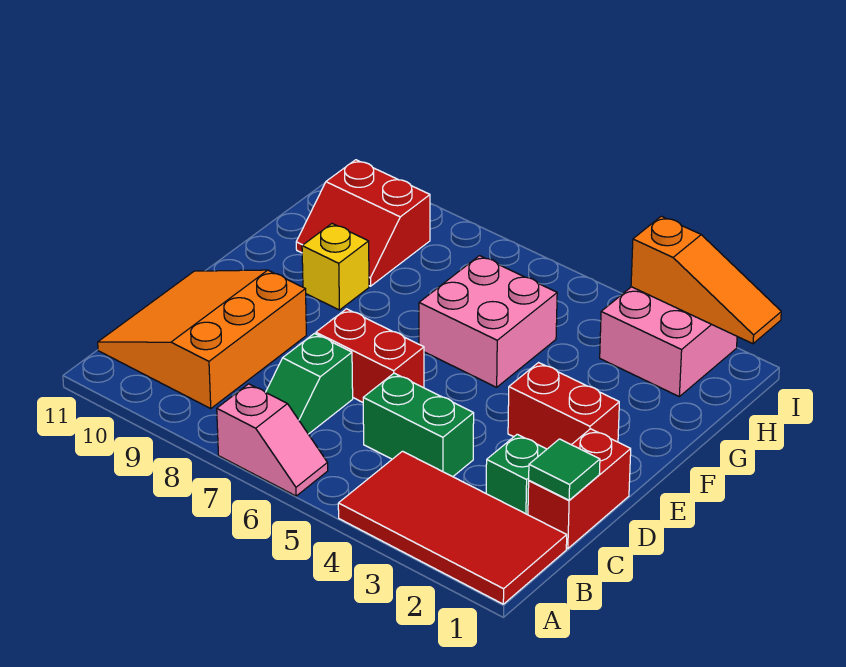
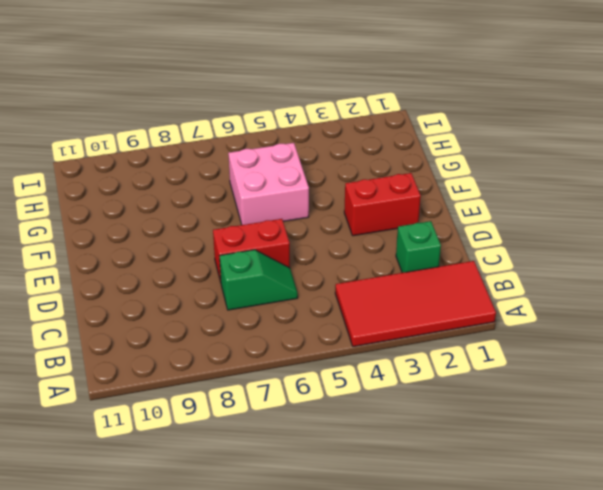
green 1x2 slope [220,250,298,310] -> green 1x2 slope turned to [266,334,353,434]
none -> pink 1x2 slope [217,384,328,496]
none -> orange 3x3 slope [98,270,306,408]
none -> red 1x2 brick [528,429,631,549]

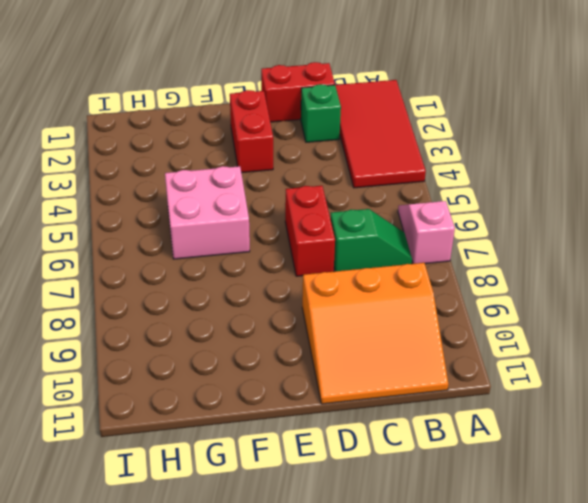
none -> green 1x2 brick [363,373,474,477]
none -> yellow 1x1 brick [302,224,369,310]
none -> red 2x2 slope [296,160,430,286]

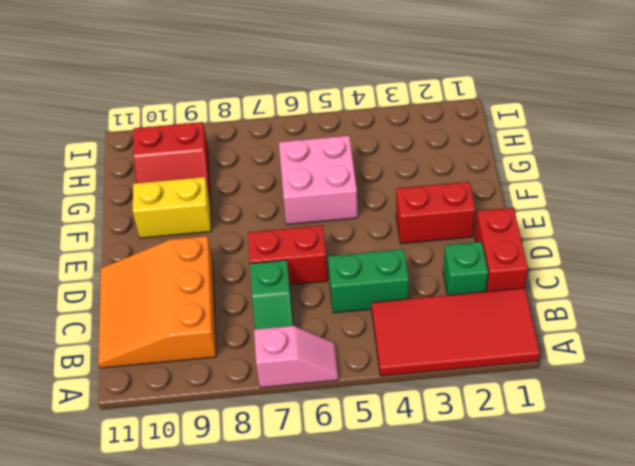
yellow 1x2 brick [133,177,211,238] -> yellow 1x1 brick [302,224,369,310]
none -> pink 2x2 brick [600,287,737,396]
none -> green 1x1 tile [529,439,600,500]
none -> orange 1x3 slope [631,216,781,344]

